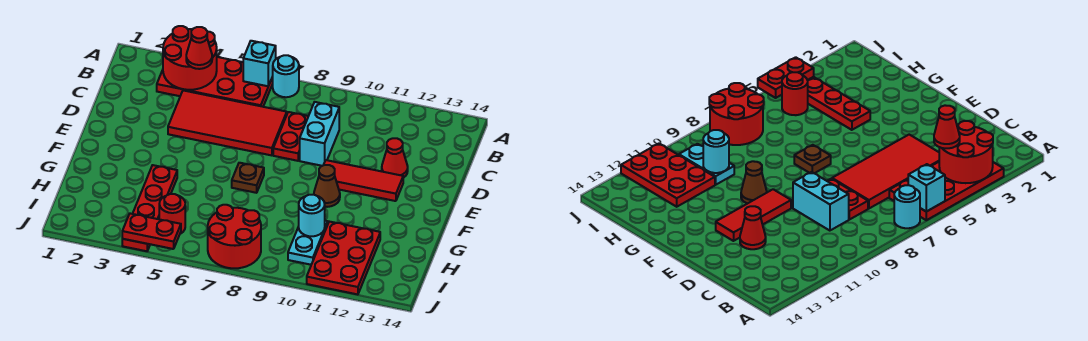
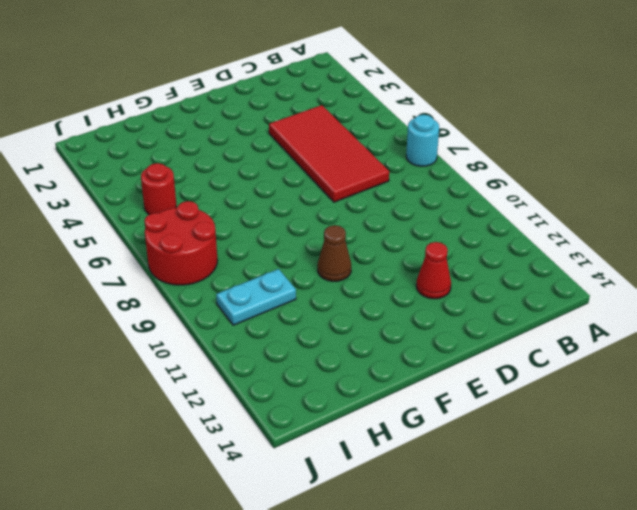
none -> red 2x4 plate [157,57,273,107]
none -> red 1x2 plate [273,112,308,161]
none -> cyan 1x2 brick [300,102,339,166]

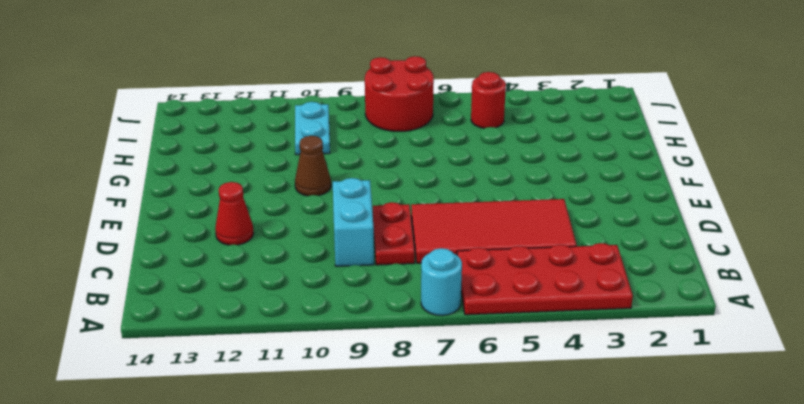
none -> red 1x3 tile [324,160,403,201]
none -> brown 1x1 plate [232,163,264,193]
none -> red 1x4 plate [122,165,177,251]

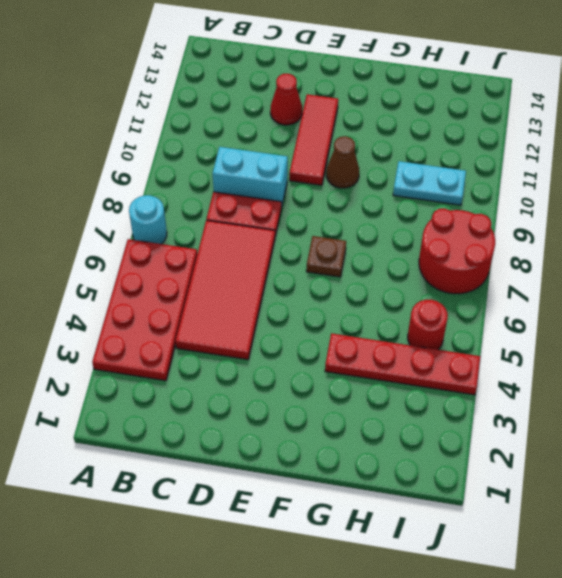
none -> red 2x3 plate [307,222,380,294]
none -> red 2x2 round brick [163,26,217,90]
none -> cyan 1x1 brick [243,41,276,86]

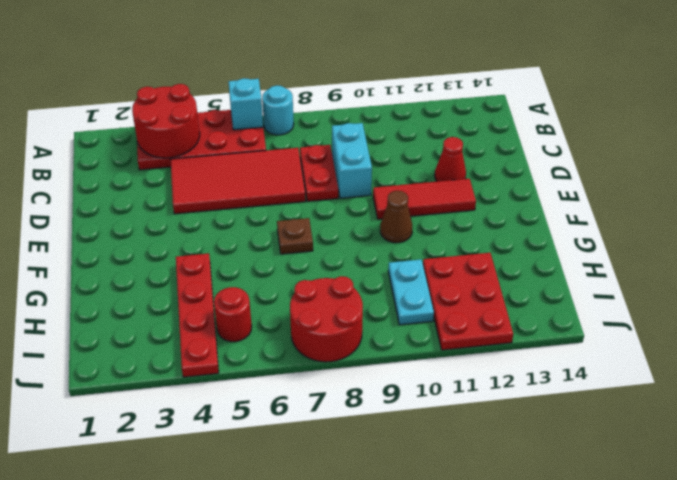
none -> cyan 1x1 round brick [299,195,325,236]
none -> red 1x2 plate [122,214,181,249]
none -> red 1x1 cone [186,27,212,69]

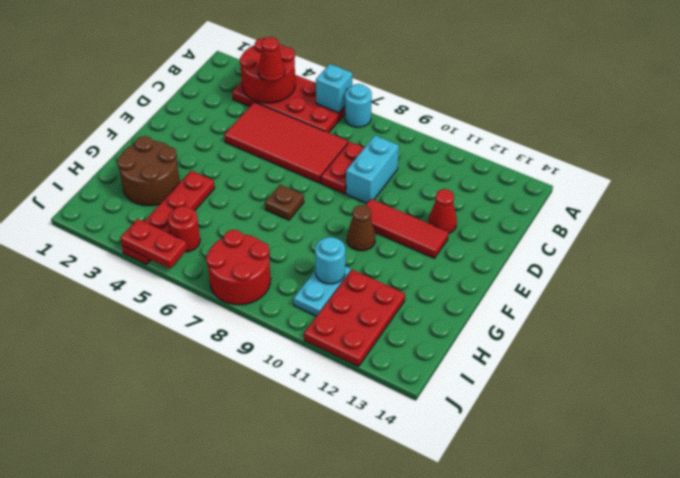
brown 2x2 round brick [117,136,180,206] -> none

